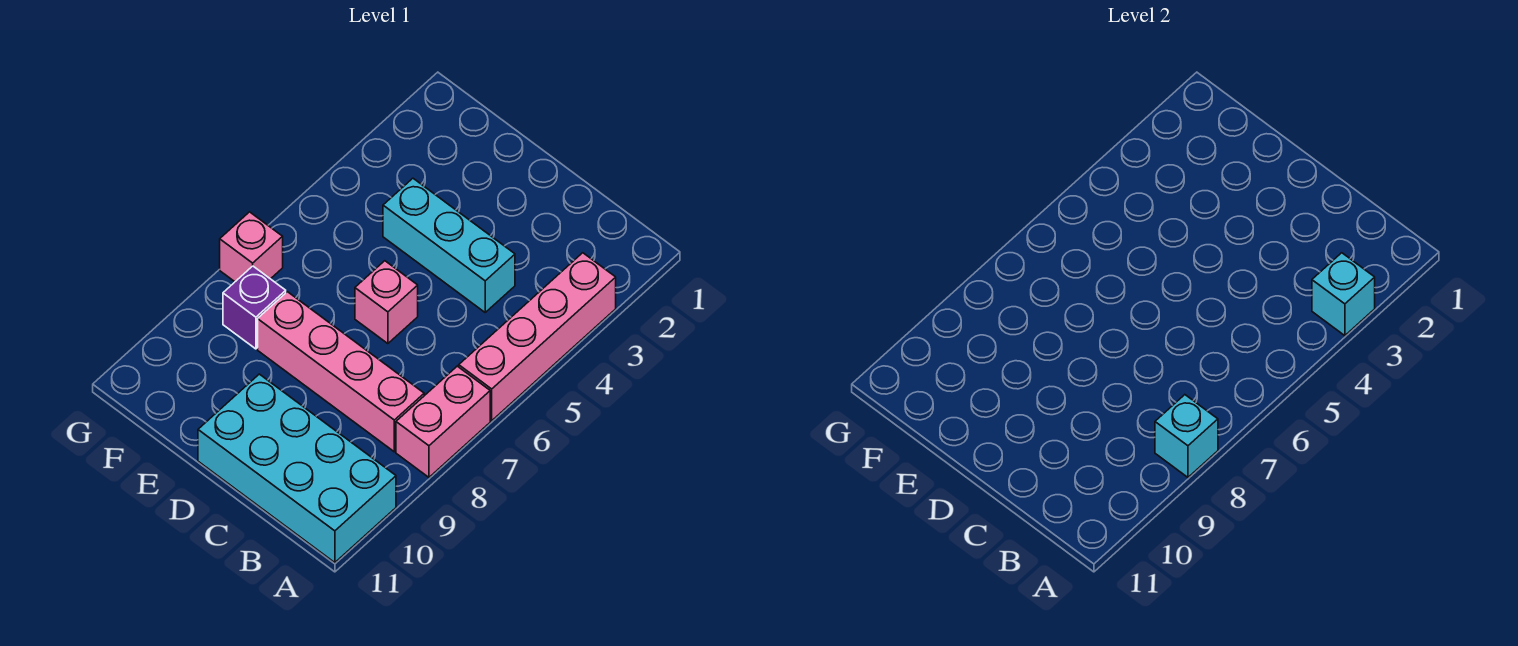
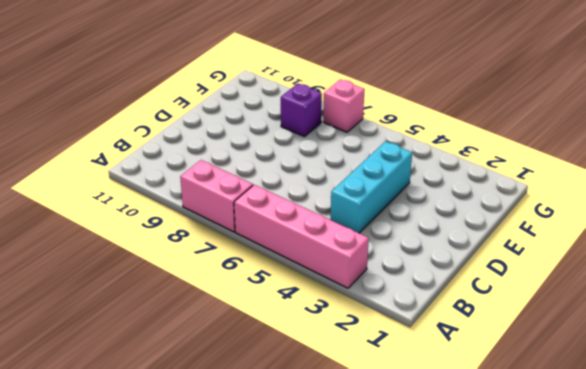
none -> cyan 2x4 brick [198,374,396,563]
none -> pink 1x4 brick [258,292,424,452]

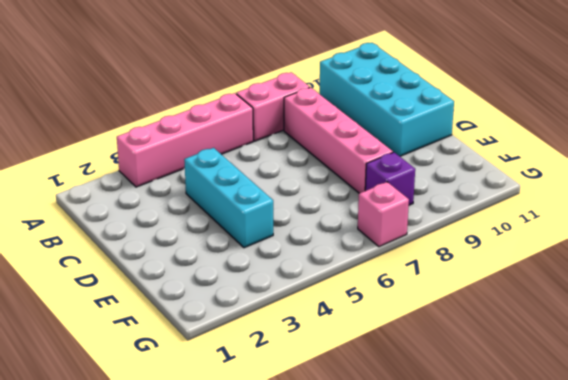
none -> pink 1x1 brick [355,261,418,344]
none -> cyan 1x1 brick [1312,253,1375,336]

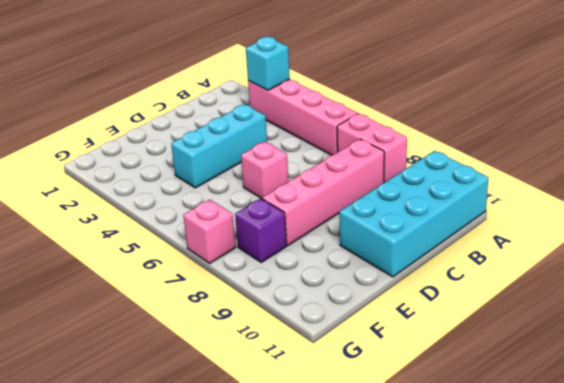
none -> cyan 1x1 brick [1155,395,1218,477]

